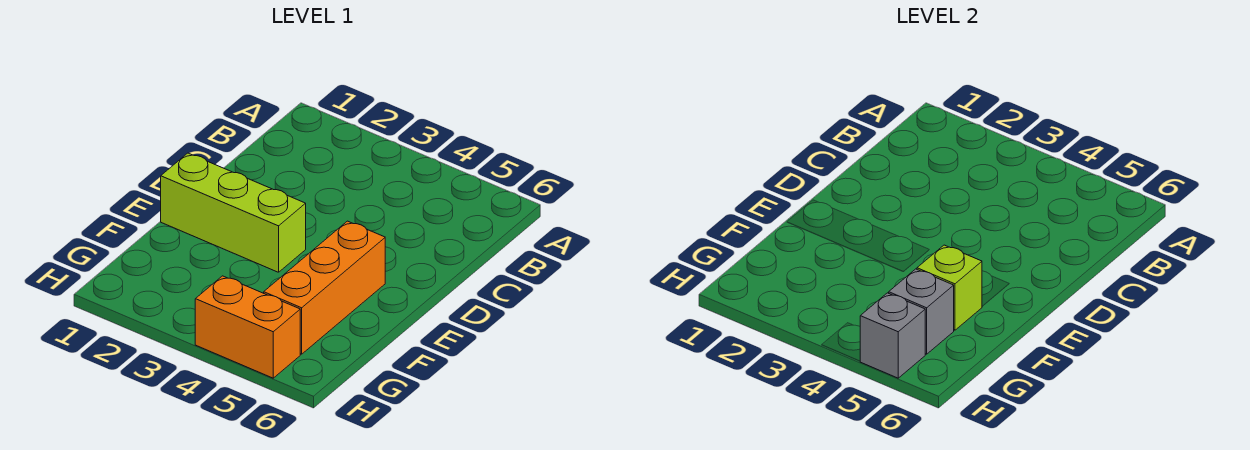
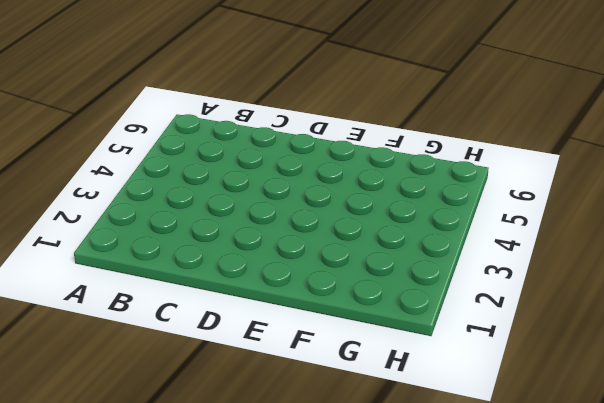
none -> lime 1x3 brick [161,153,306,272]
none -> orange 1x3 brick [264,221,385,354]

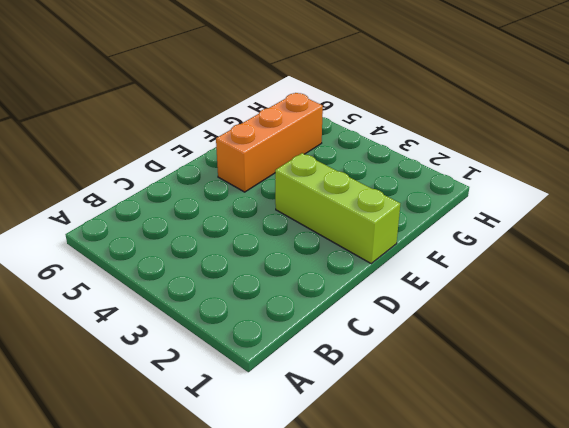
none -> orange 1x2 brick [195,276,300,378]
none -> lime 1x1 brick [917,245,982,330]

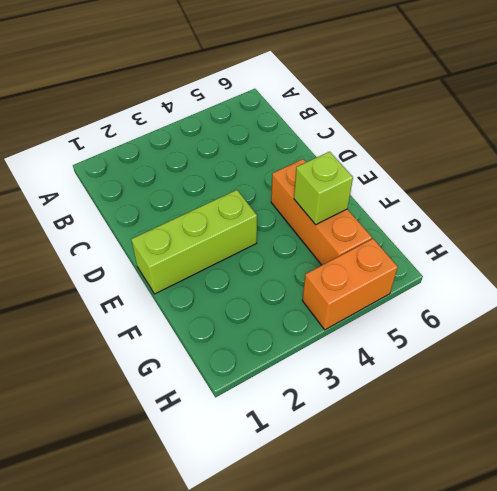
none -> grey 1x1 brick [889,269,954,354]
none -> grey 1x1 brick [860,293,925,378]

